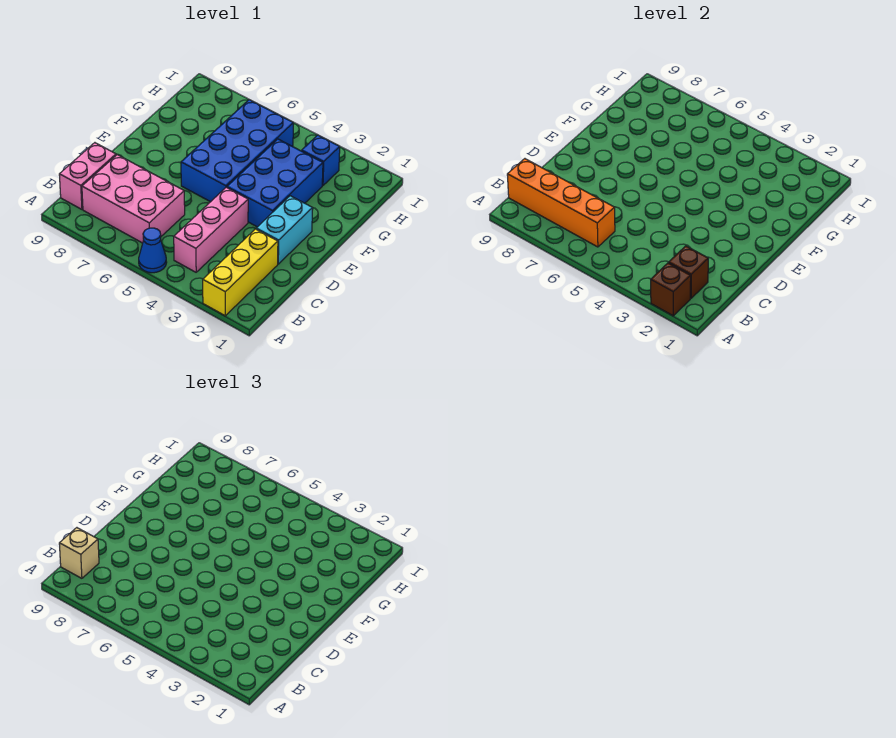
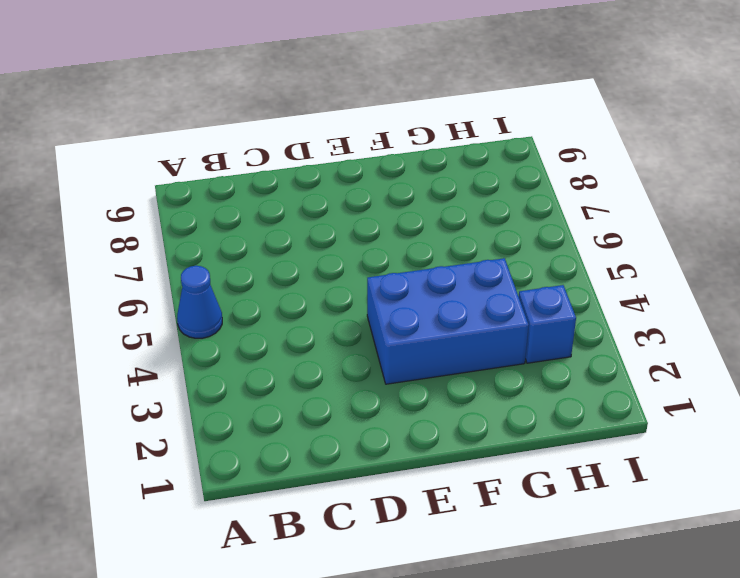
none -> yellow 1x3 brick [203,229,278,316]
none -> pink 1x3 brick [174,187,248,272]
none -> pink 2x3 brick [82,155,185,243]

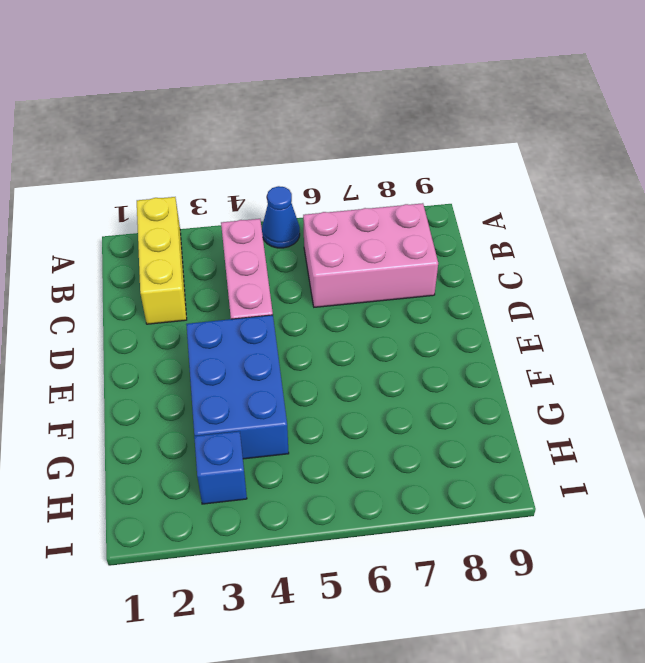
none -> pink 1x2 brick [59,143,116,209]
none -> cyan 1x2 brick [256,196,313,264]
none -> blue 2x4 brick [181,100,293,202]

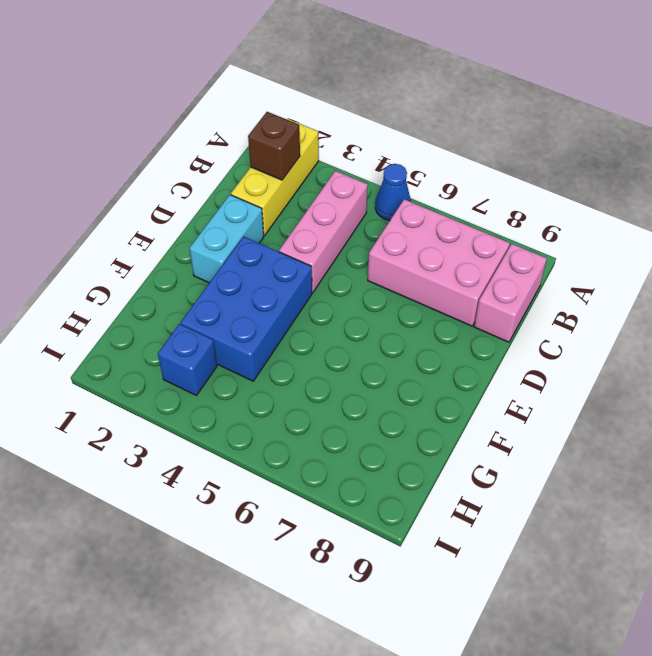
none -> blue 2x4 brick [181,100,293,202]
none -> brown 1x1 brick [651,263,691,316]
none -> orange 1x4 brick [507,159,615,247]

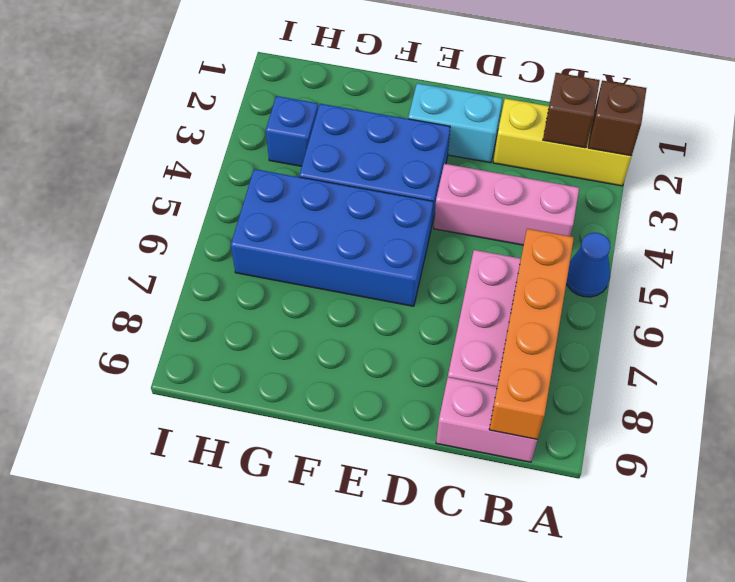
none -> tan 1x1 brick [59,528,99,578]

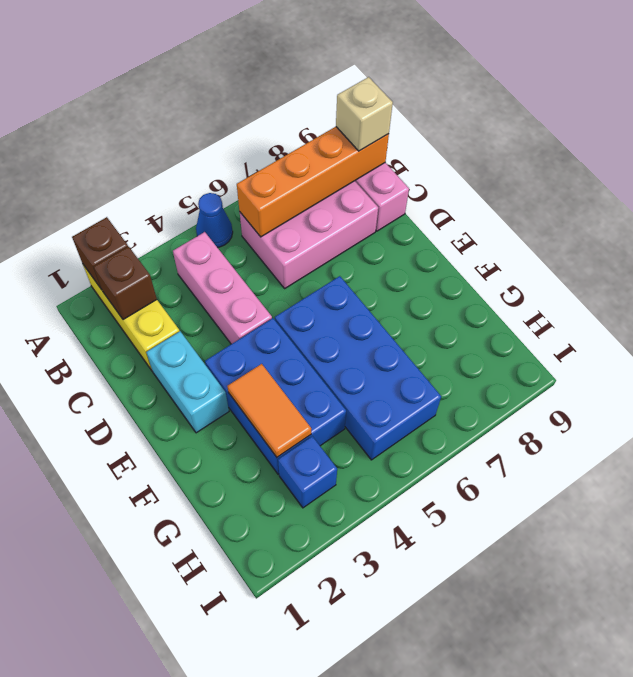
orange 1x2 tile [227,364,311,457] -> none

